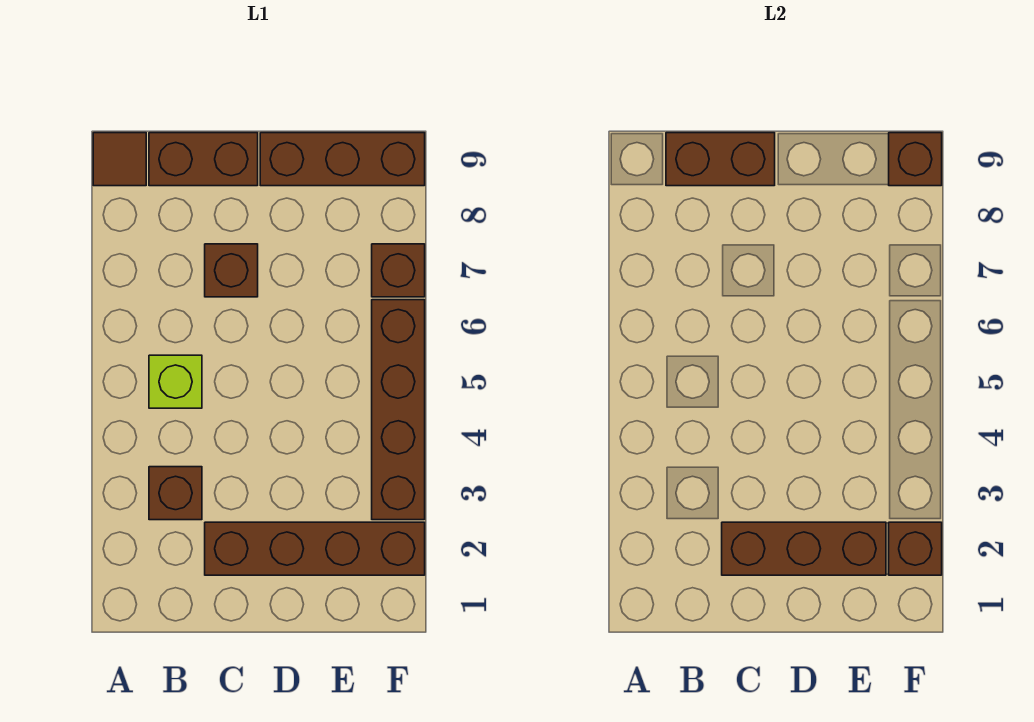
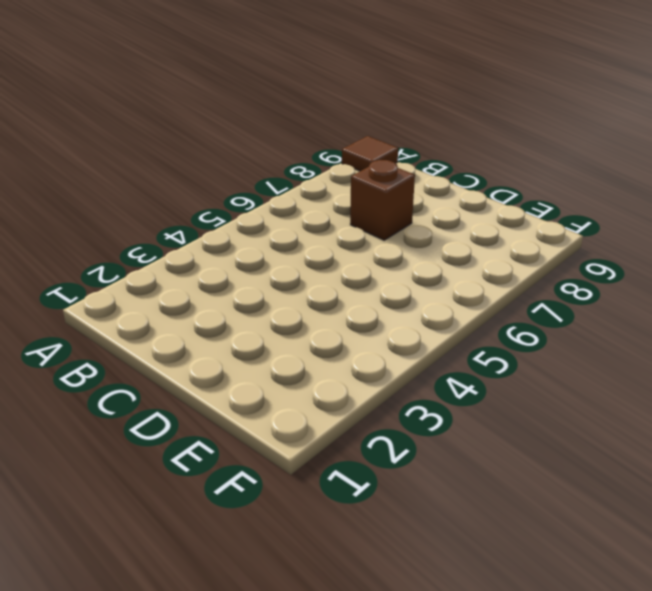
none -> brown 1x1 brick [149,467,202,520]
none -> lime 1x1 brick [149,355,202,408]
none -> brown 1x2 brick [149,133,258,186]

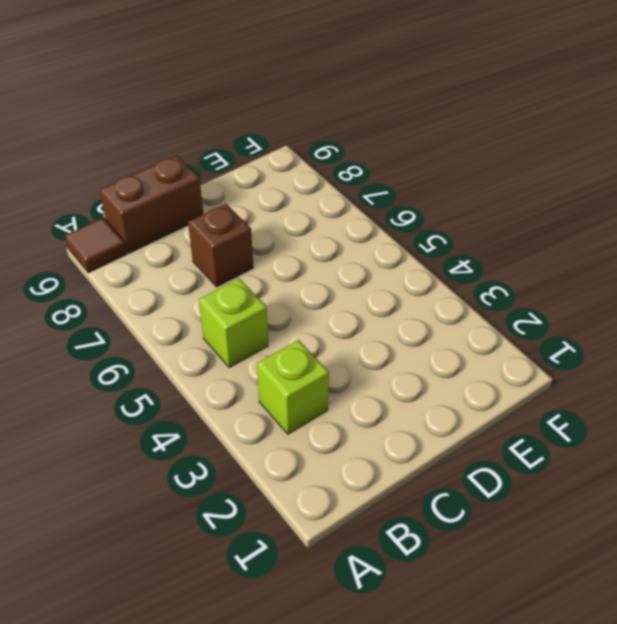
lime 1x1 brick [257,340,329,434] -> brown 1x1 brick [149,467,202,520]
none -> brown 1x4 brick [205,522,425,575]
none -> brown 1x3 brick [260,133,425,186]
none -> brown 1x4 brick [372,300,425,520]

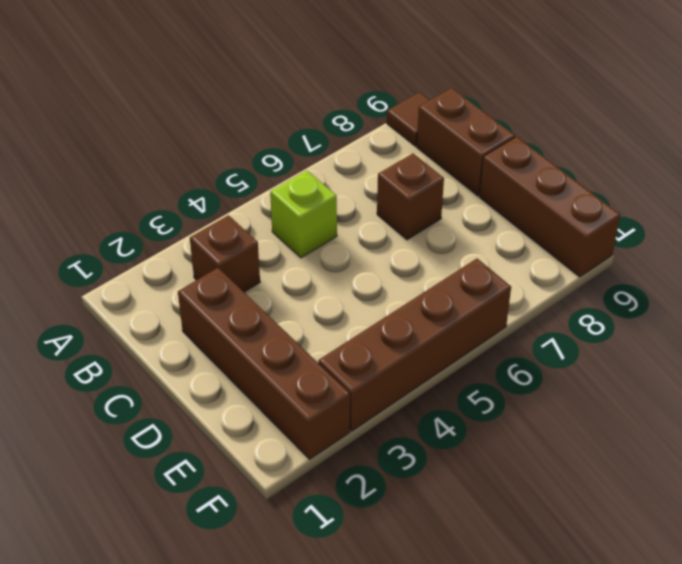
none -> brown 1x1 brick [372,244,425,297]
none -> brown 1x2 brick [666,133,775,186]
none -> brown 1x3 brick [722,522,886,575]

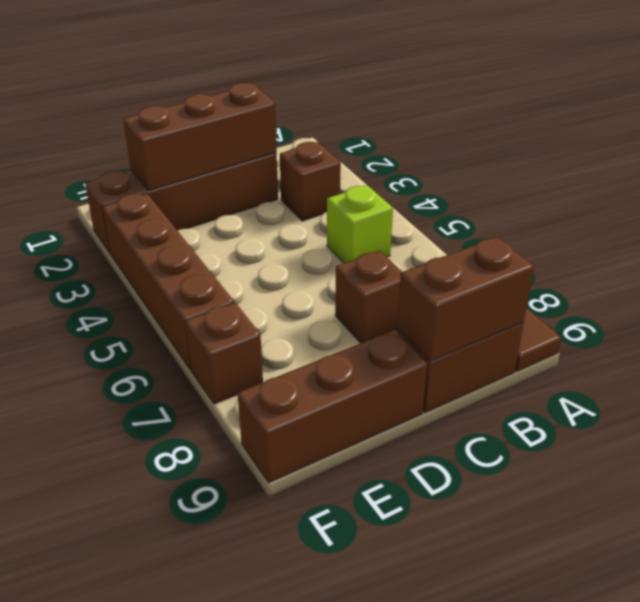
none -> brown 1x1 brick [889,522,942,575]
none -> brown 1x1 brick [889,133,942,186]

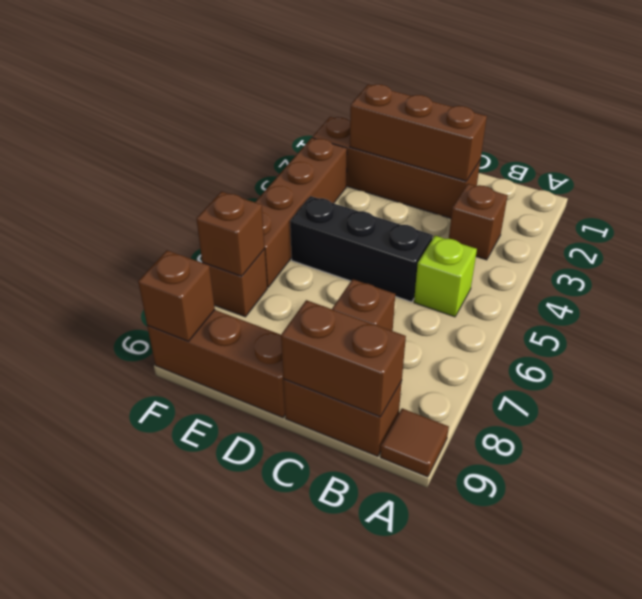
black 1x3 brick [290,196,433,302] -> none
brown 1x1 brick [196,192,265,276] -> brown 1x1 brick moved to [889,522,942,575]

